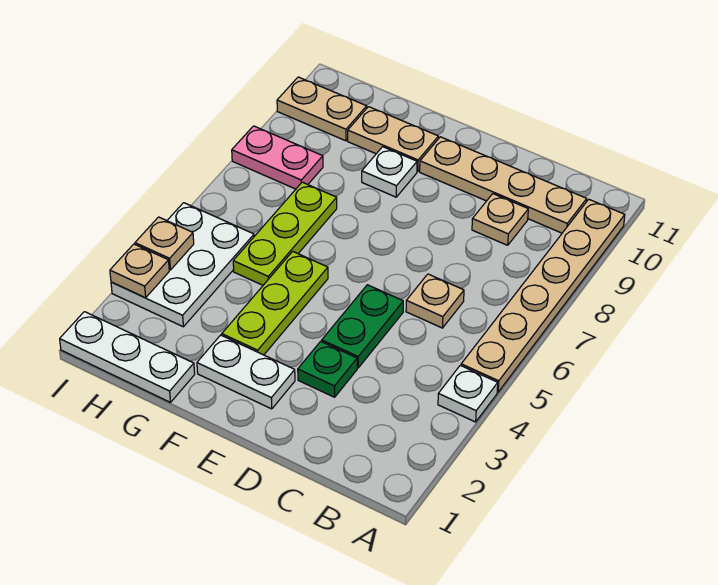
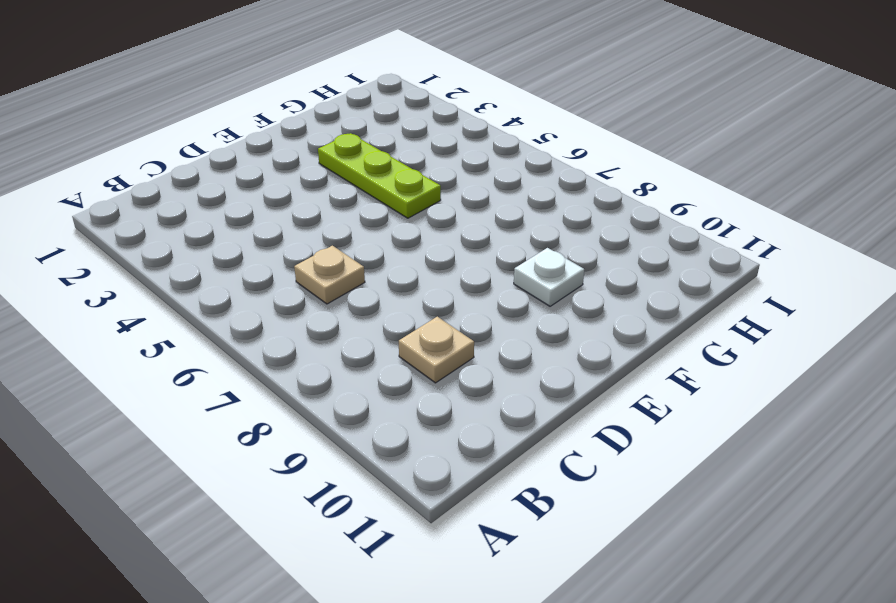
none -> white 1x1 plate [438,365,498,422]
none -> tan 1x6 plate [461,199,625,392]
none -> tan 1x4 plate [420,137,587,233]

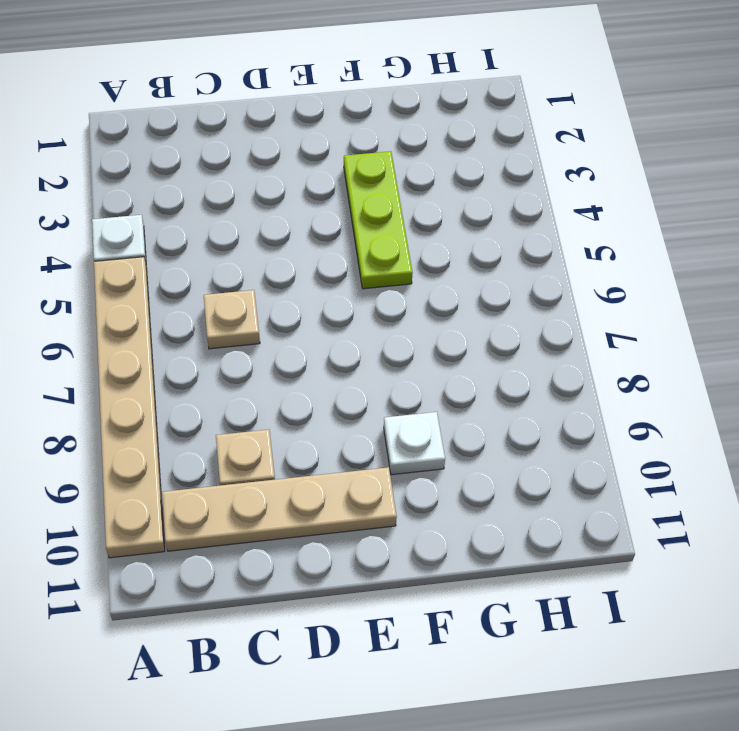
none -> green 1x1 plate [298,341,357,397]
none -> green 1x2 plate [322,285,403,368]
none -> white 1x2 plate [197,335,295,409]

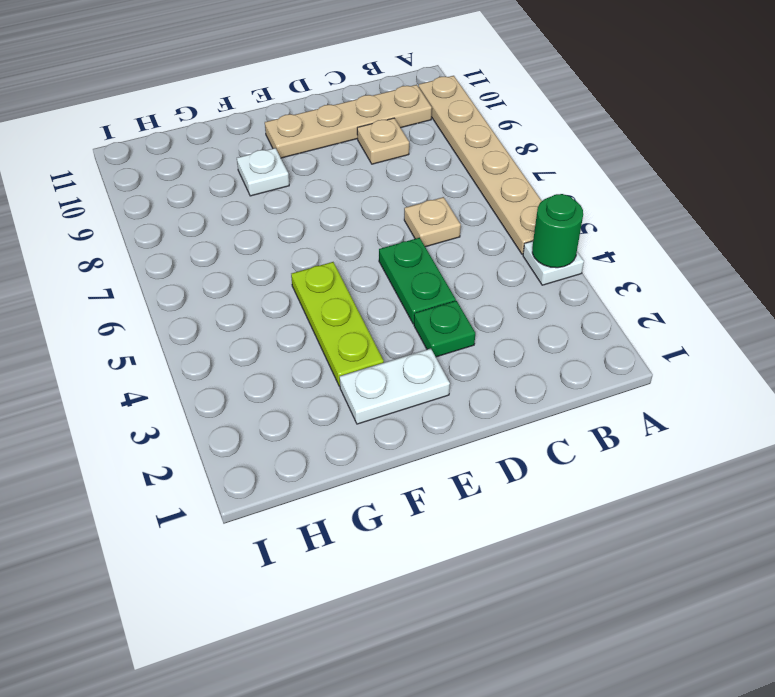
green 1x1 round brick [532,194,583,268] -> none
none -> tan 1x2 plate [348,107,438,172]
none -> white 1x3 plate [60,312,195,402]
none -> lime 1x3 plate [233,182,337,285]

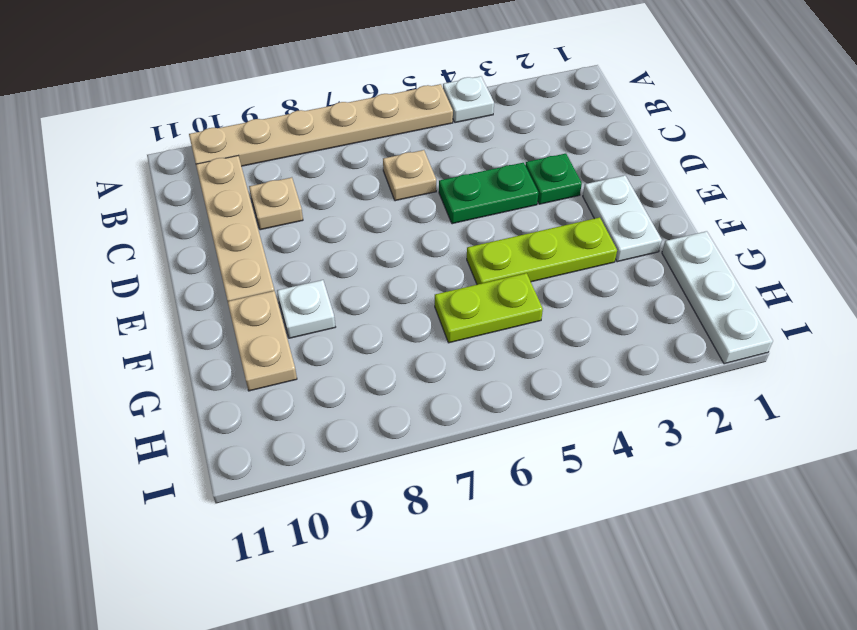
lime 1x2 plate [435,273,543,343] -> lime 1x3 plate [233,182,337,285]
none -> white 2x3 plate [111,203,254,327]
none -> pink 1x2 plate [232,126,323,189]
none -> tan 1x2 plate [277,77,367,141]

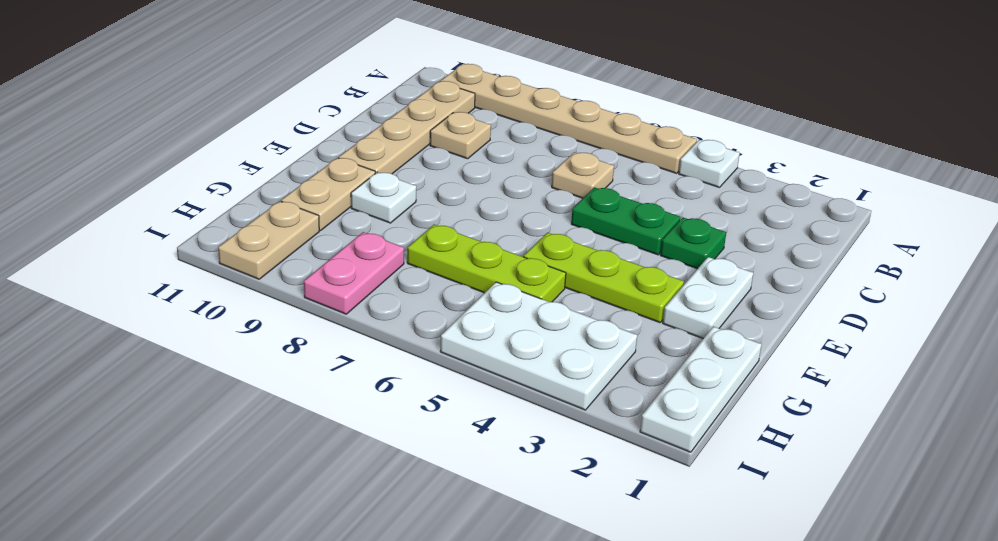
none -> tan 1x1 plate [110,244,169,298]
none -> tan 1x1 plate [135,217,194,270]

